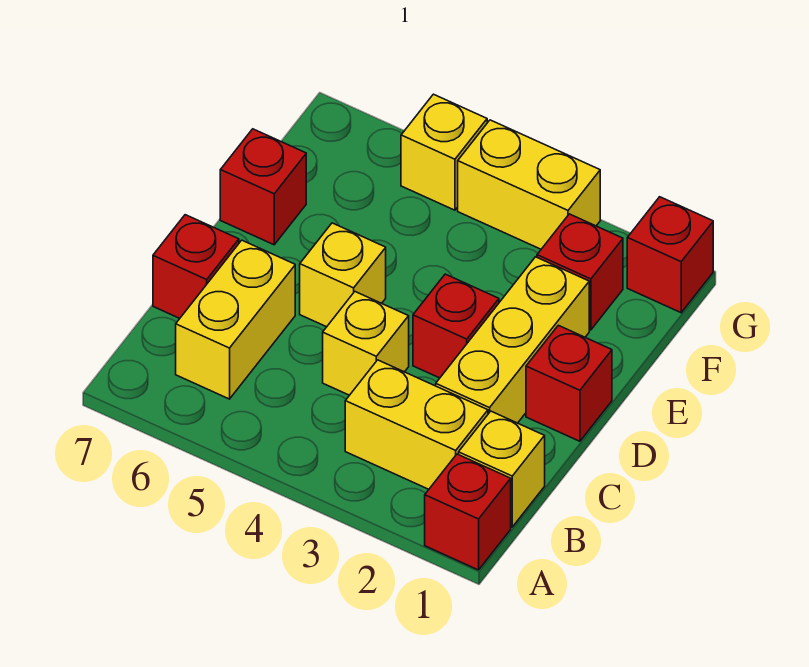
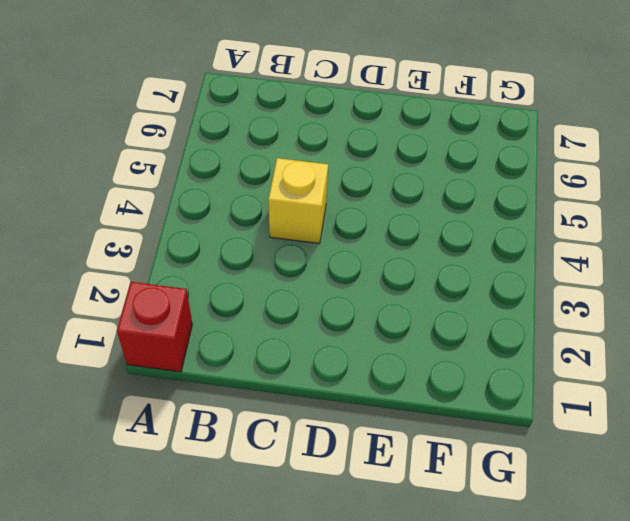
none -> yellow 1x1 brick [459,411,545,527]
none -> yellow 1x2 brick [345,360,488,489]
none -> yellow 1x2 brick [176,240,295,399]

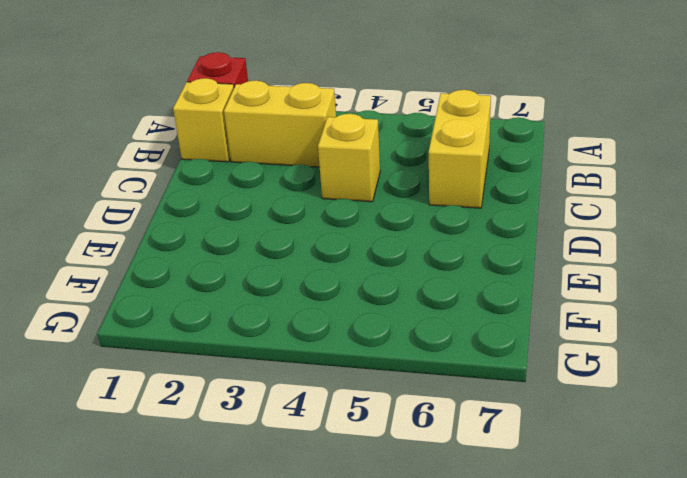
none -> yellow 1x3 brick [436,257,589,423]
none -> red 1x1 brick [153,215,239,318]
none -> red 1x1 brick [526,325,612,441]

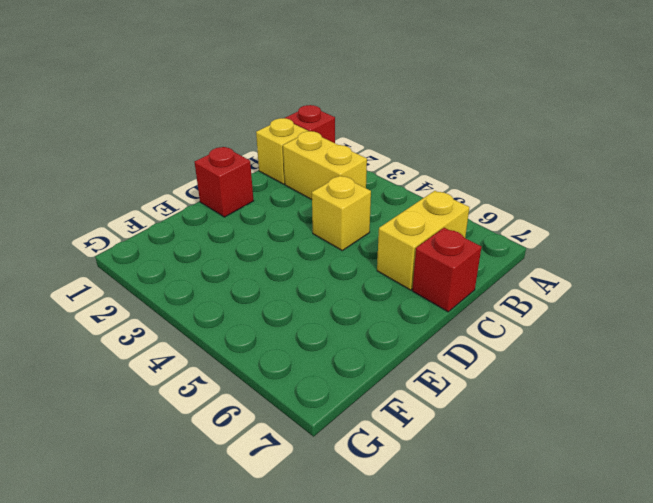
none -> yellow 1x3 brick [436,257,589,423]
none -> red 1x1 brick [413,274,499,378]
none -> yellow 1x1 brick [300,223,386,327]

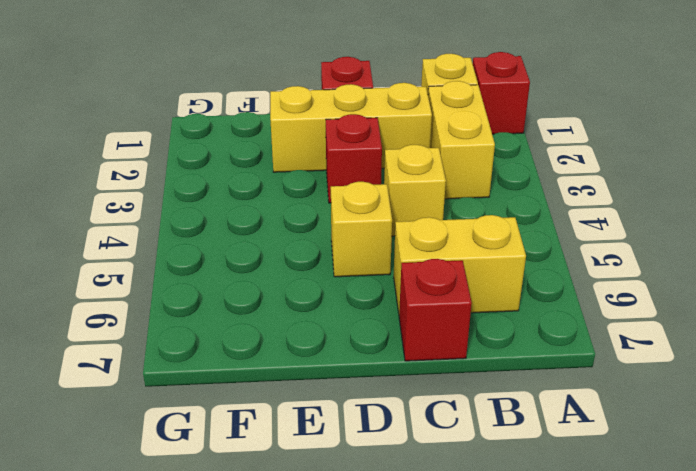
none -> red 1x1 brick [220,129,306,245]
none -> red 1x1 brick [537,214,623,330]
none -> red 1x1 brick [627,197,713,313]

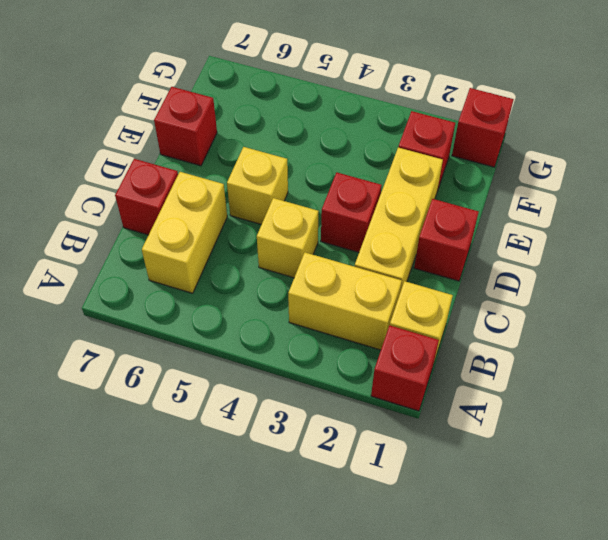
none -> yellow 1x2 brick [458,120,600,249]
none -> yellow 1x1 brick [401,94,487,210]

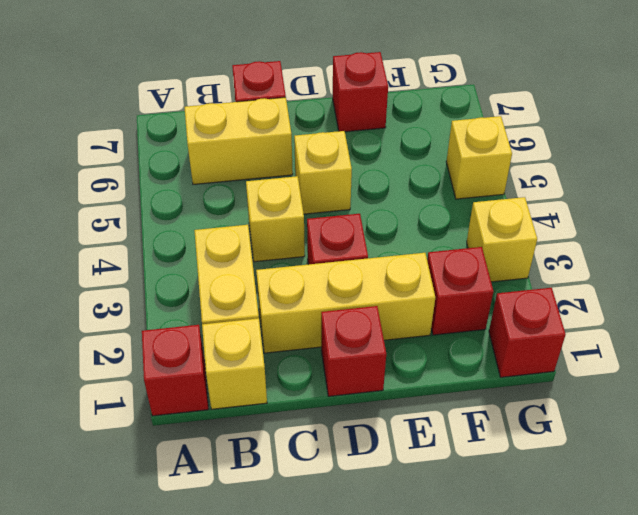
yellow 1x1 brick [467,197,537,282] -> yellow 1x2 brick [458,120,600,249]

